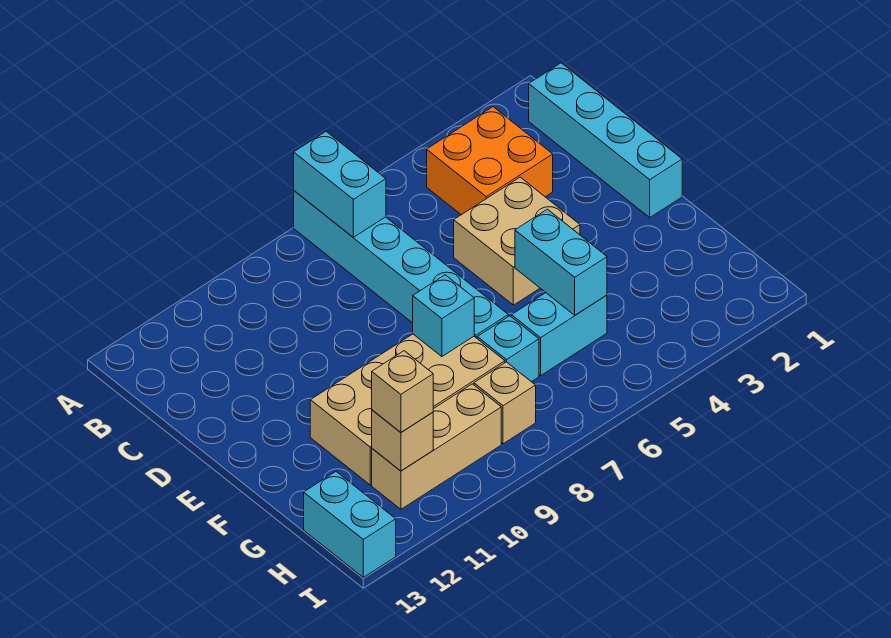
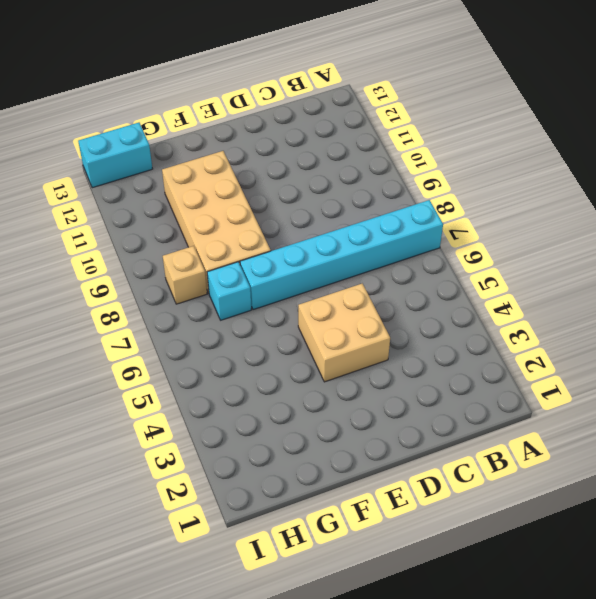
none -> cyan 1x4 brick [529,63,682,217]
none -> orange 2x2 brick [427,107,553,215]
none -> cyan 1x2 brick [511,293,607,376]

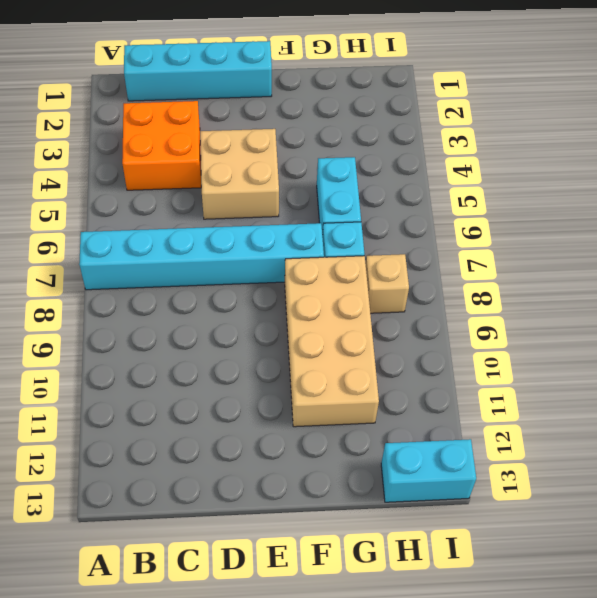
none -> tan 1x3 brick [372,384,501,509]
none -> cyan 1x2 brick [294,131,386,237]
none -> cyan 1x2 brick [515,209,607,315]

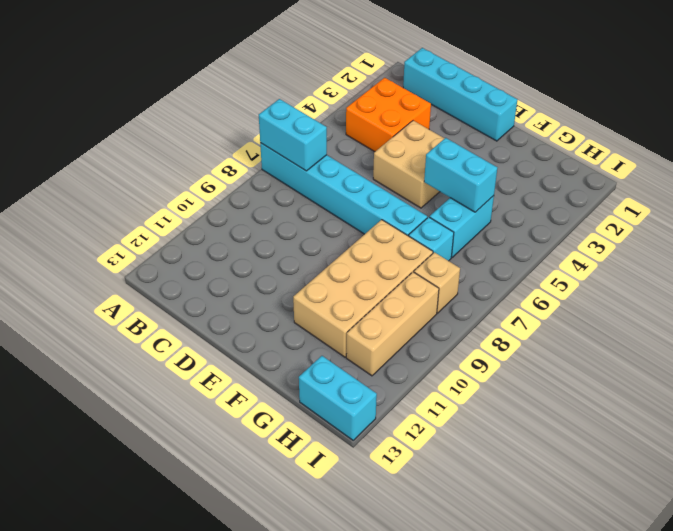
none -> cyan 1x1 brick [413,275,474,357]
none -> tan 1x1 brick [372,410,433,471]
none -> tan 1x1 brick [372,351,433,432]

